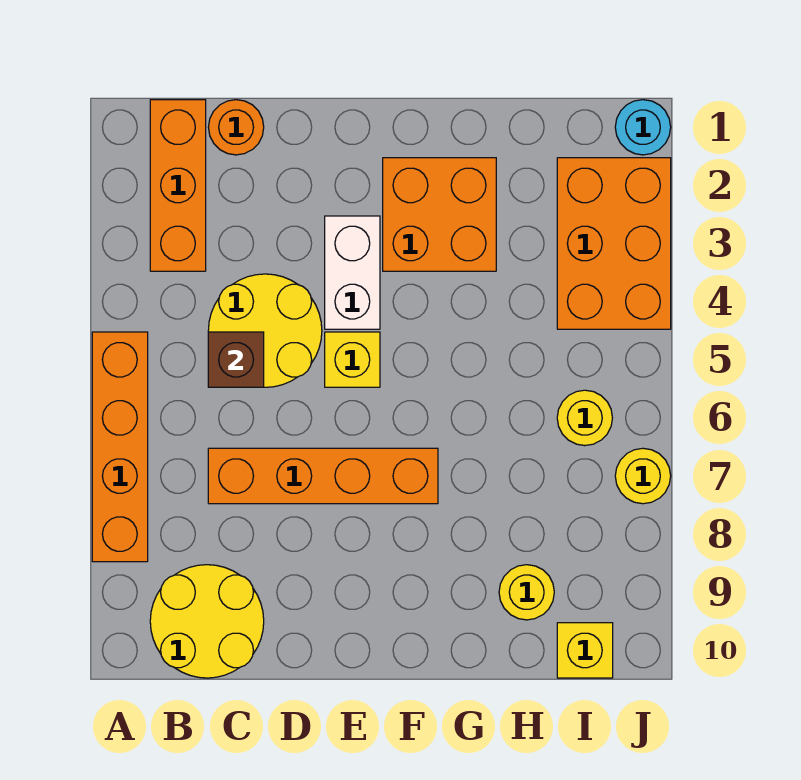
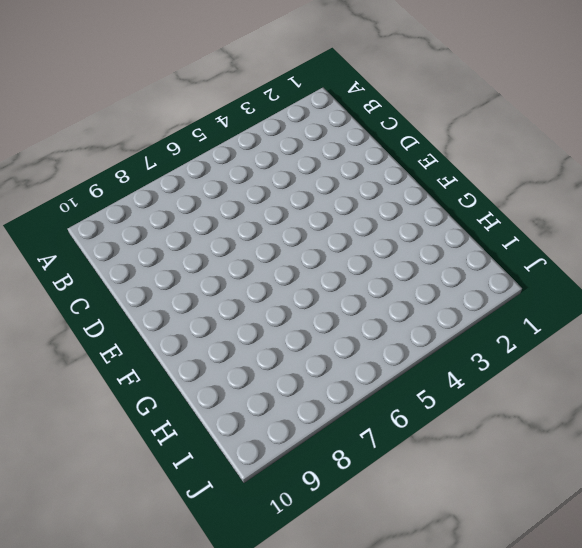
none -> orange 1x4 brick [92,332,148,562]
none -> orange 1x3 brick [150,100,206,271]
none -> yellow 2x2 round brick [150,565,264,678]

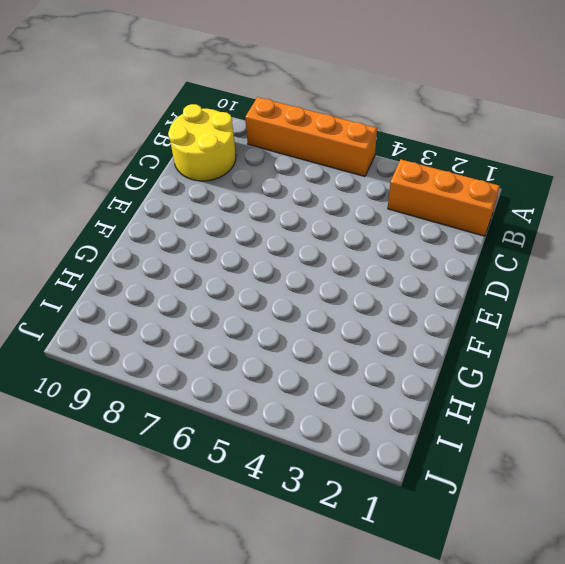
none -> orange 1x1 round brick [208,100,264,155]
none -> yellow 2x2 round brick [208,274,322,387]
none -> orange 1x4 brick [208,448,438,504]

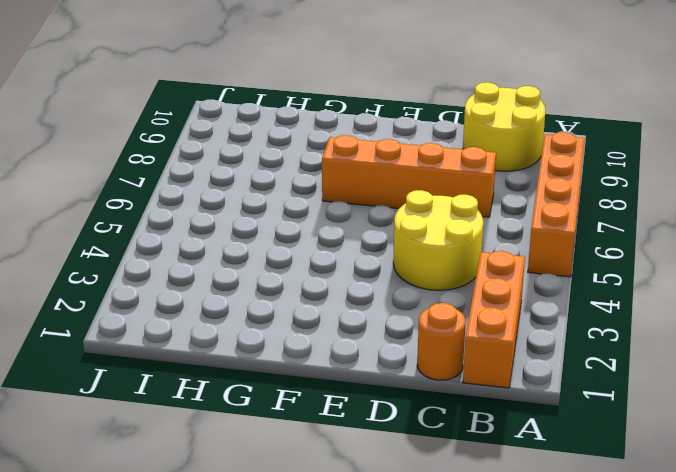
none -> white 1x2 brick [325,216,380,329]
none -> yellow 1x1 brick [325,332,380,387]
none -> orange 2x2 brick [383,158,496,271]

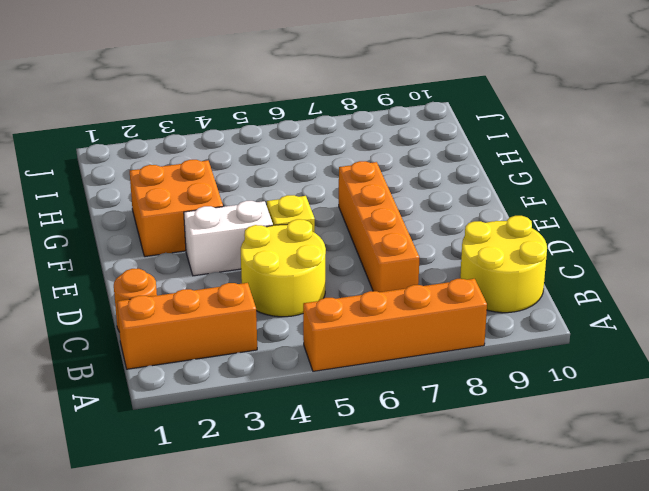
none -> yellow 1x1 round brick [499,565,554,620]
none -> orange 2x3 brick [557,158,671,329]
none -> yellow 1x1 round brick [557,390,612,446]

